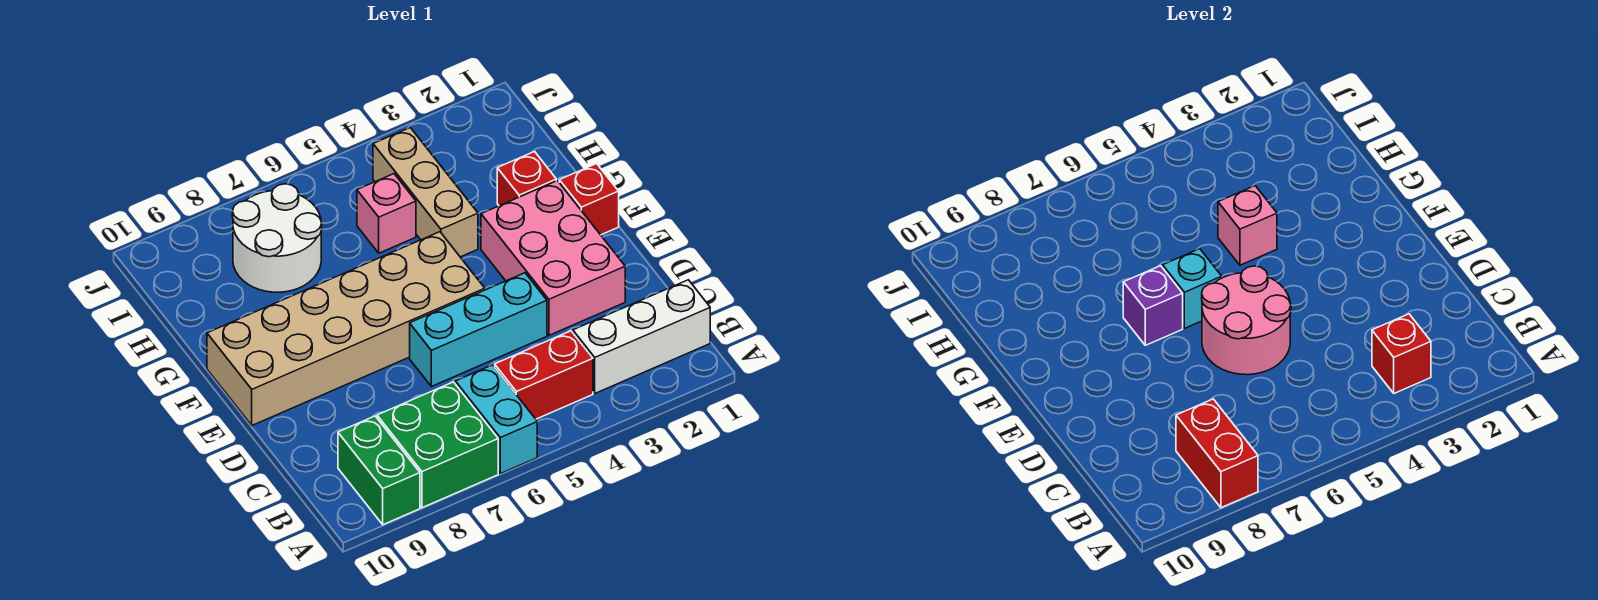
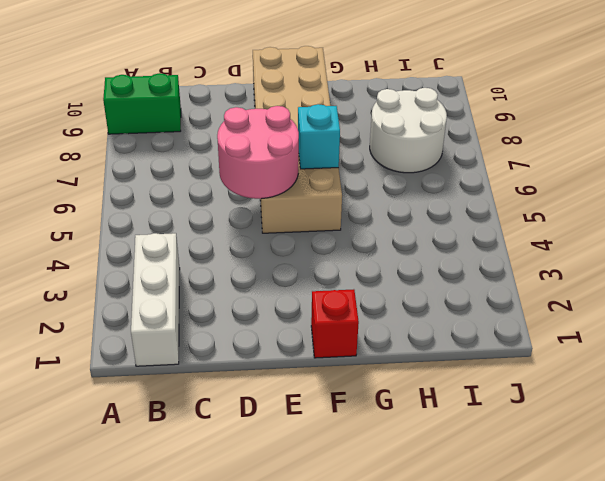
none -> cyan 1x2 brick [455,365,537,474]
none -> green 2x2 brick [377,382,498,508]
none -> red 1x2 brick [495,331,593,419]

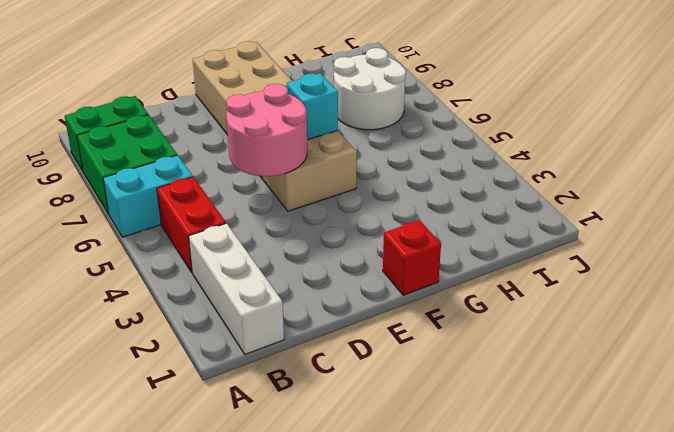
none -> pink 2x3 brick [481,181,625,335]
none -> cyan 1x3 brick [410,273,547,387]
none -> red 1x1 brick [497,152,556,206]

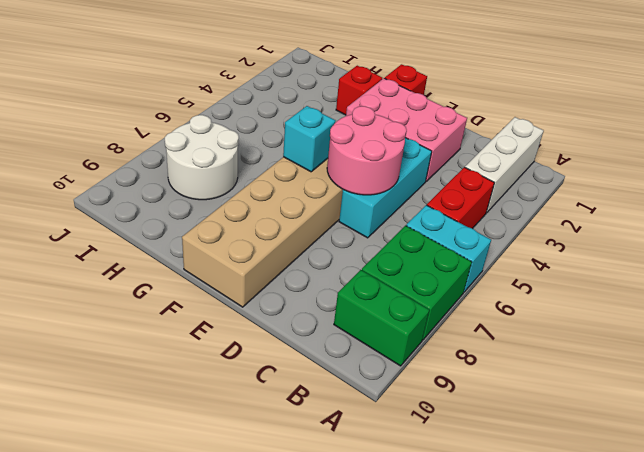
none -> tan 1x3 brick [373,128,478,257]
none -> pink 1x1 brick [357,174,416,253]
none -> red 1x2 brick [1176,399,1258,508]

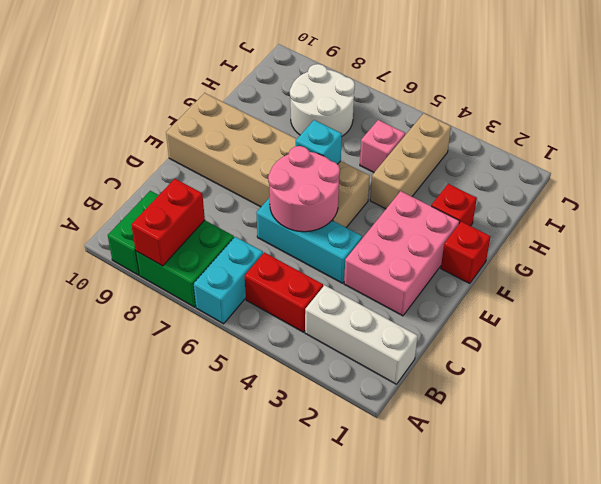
none -> red 1x1 brick [1372,314,1431,393]
none -> purple 1x1 brick [1123,266,1183,345]
none -> pink 1x1 brick [1218,186,1277,265]

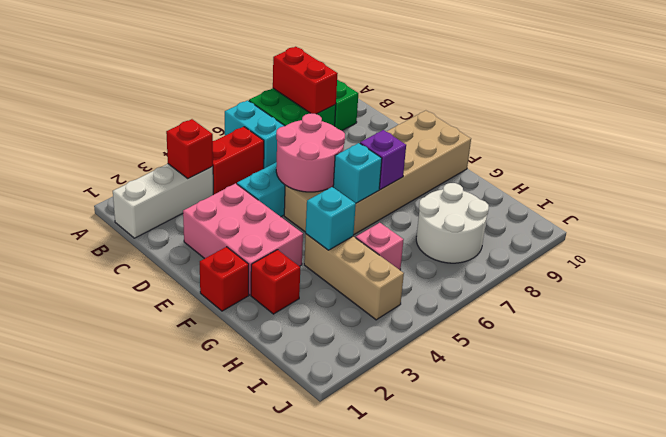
cyan 1x1 brick [306,187,356,250] -> pink 1x1 brick [1218,186,1277,265]

